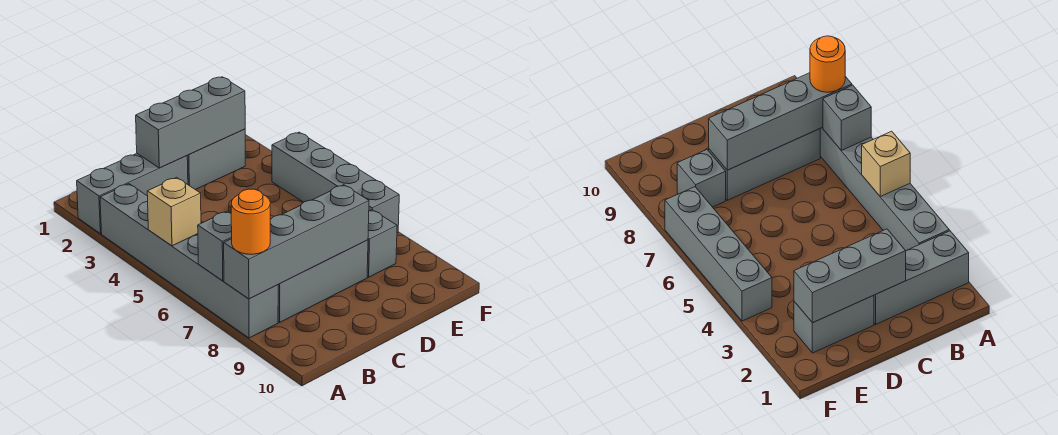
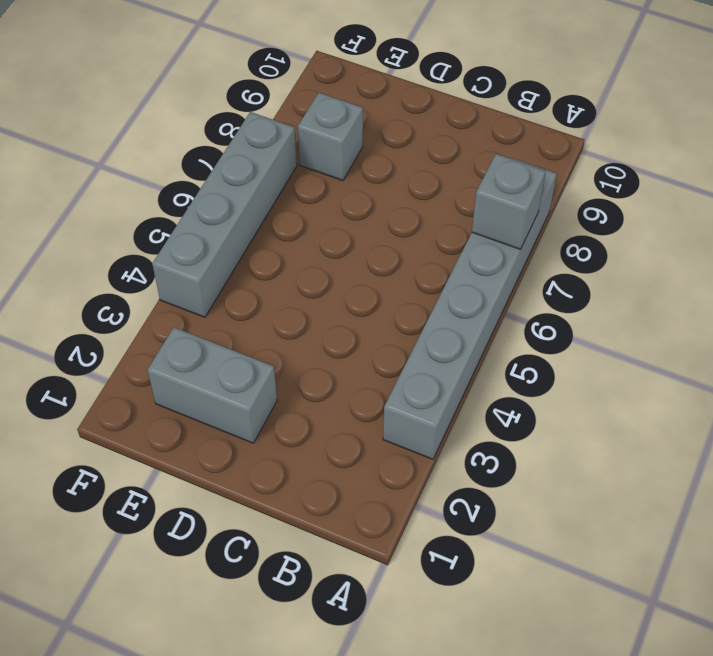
none -> grey 1x3 brick [77,154,188,234]
none -> grey 1x3 brick [278,240,368,322]

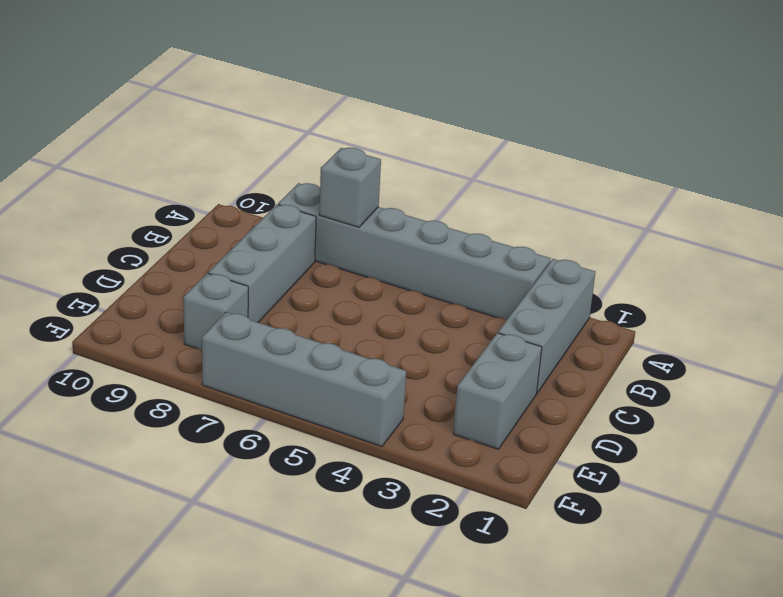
none -> tan 1x1 brick [147,177,201,246]
none -> grey 1x4 brick [224,185,369,299]

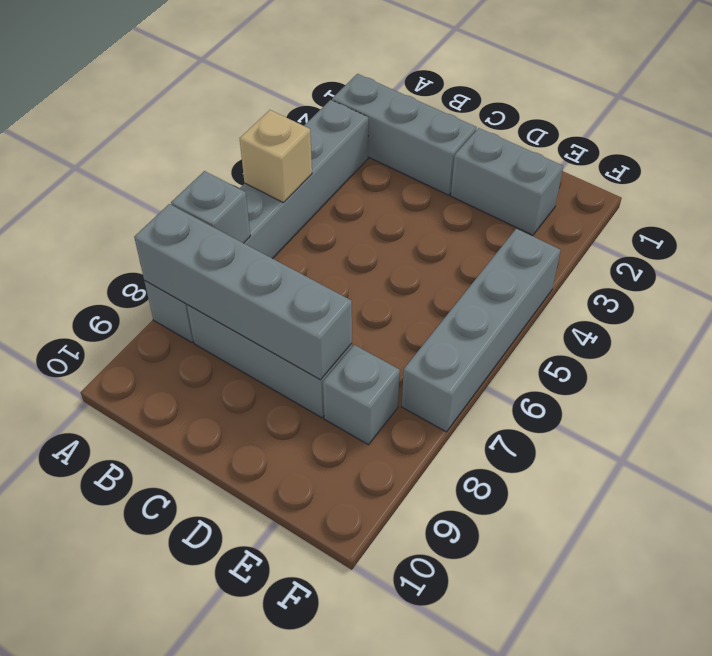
none -> grey 1x3 brick [136,77,245,168]
none -> orange 1x1 round brick [231,189,270,254]

